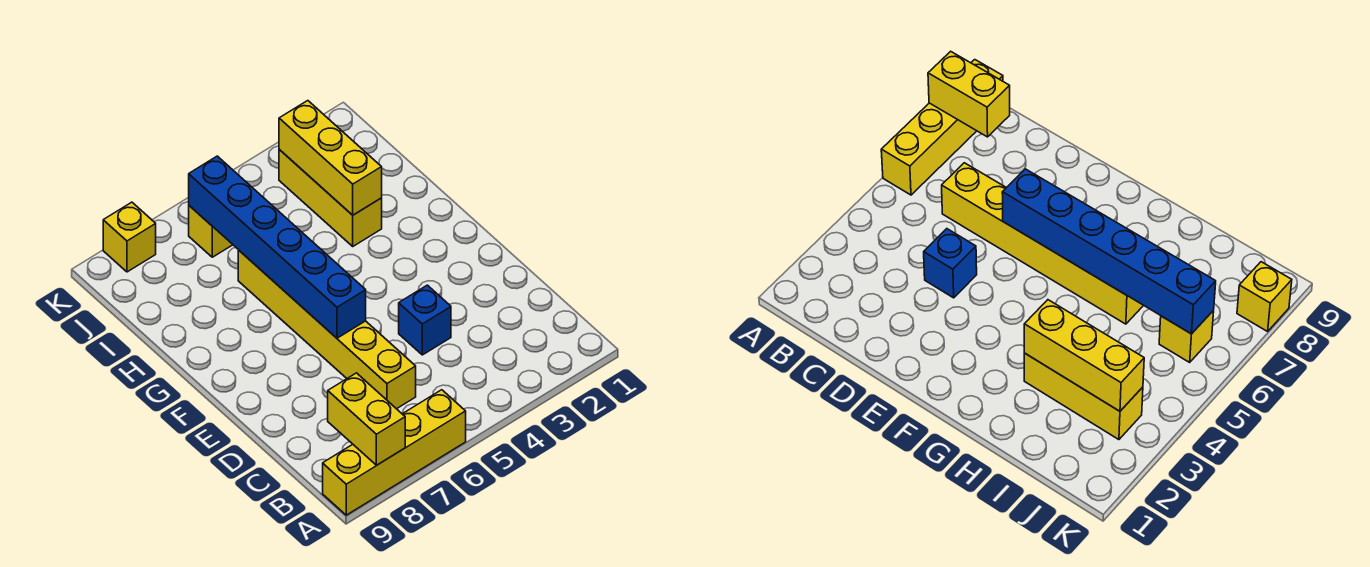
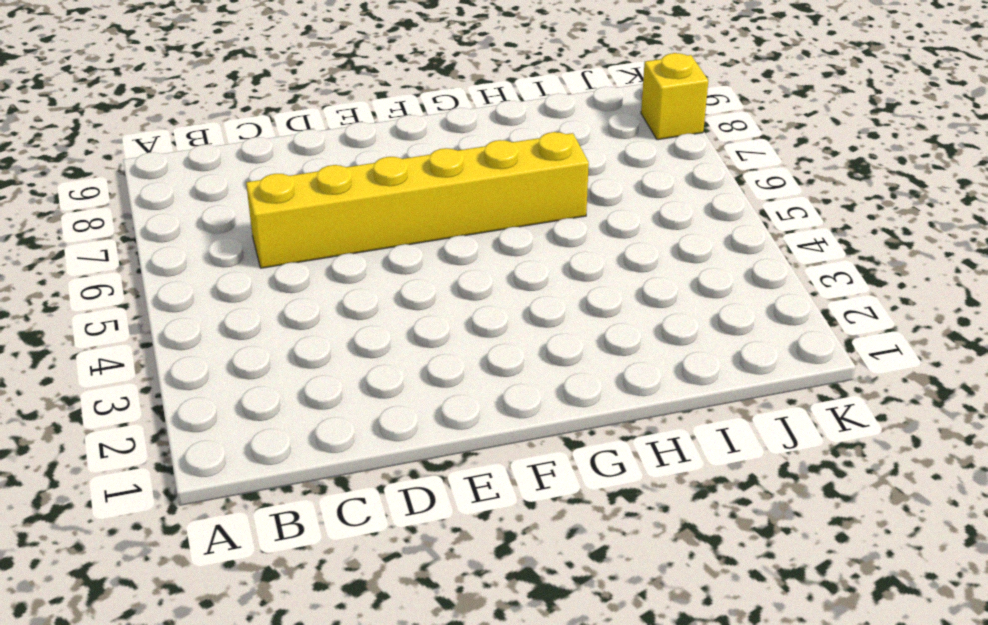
none -> yellow 1x4 brick [323,390,466,515]
none -> blue 1x1 brick [399,285,451,355]

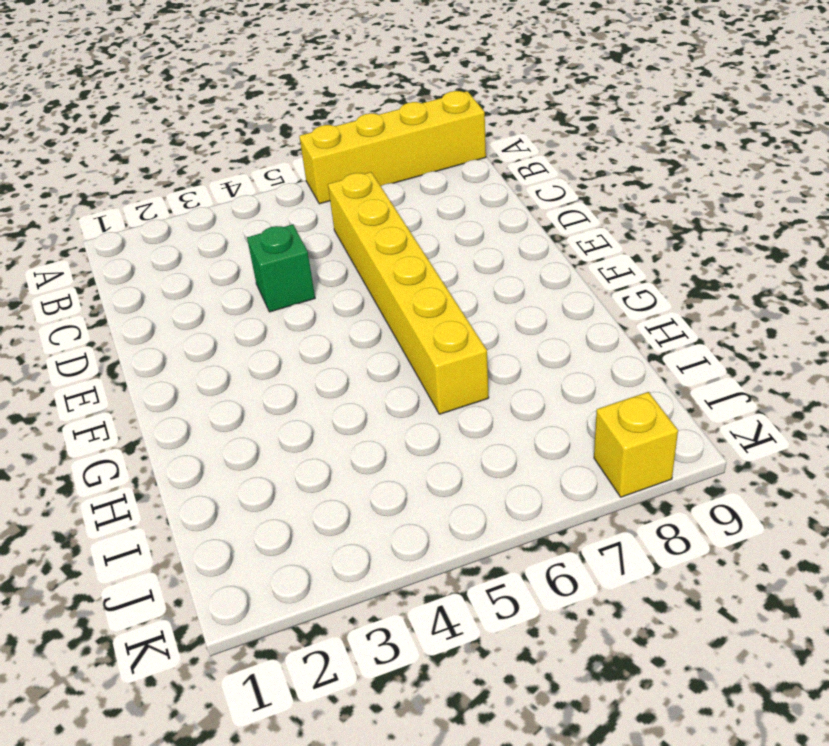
green 1x1 brick [247,225,315,312] -> blue 1x1 brick [399,285,451,355]
none -> yellow 1x3 brick [279,150,382,246]
none -> yellow 1x1 brick [189,206,233,257]

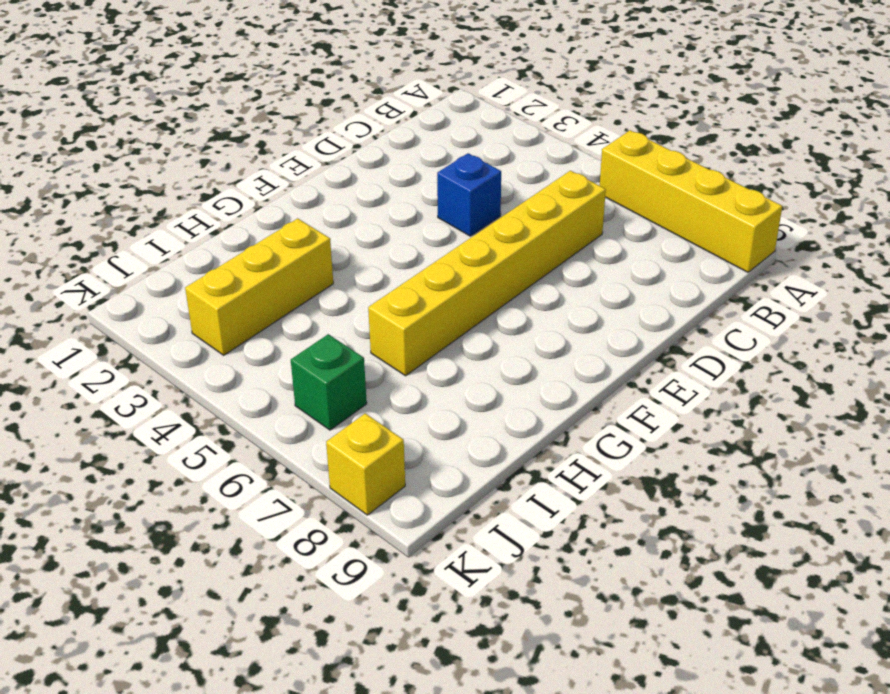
green 1x1 brick [291,334,367,430] -> yellow 1x1 brick [189,206,233,257]
none -> yellow 1x2 brick [328,373,405,465]
none -> blue 1x6 brick [189,156,366,338]

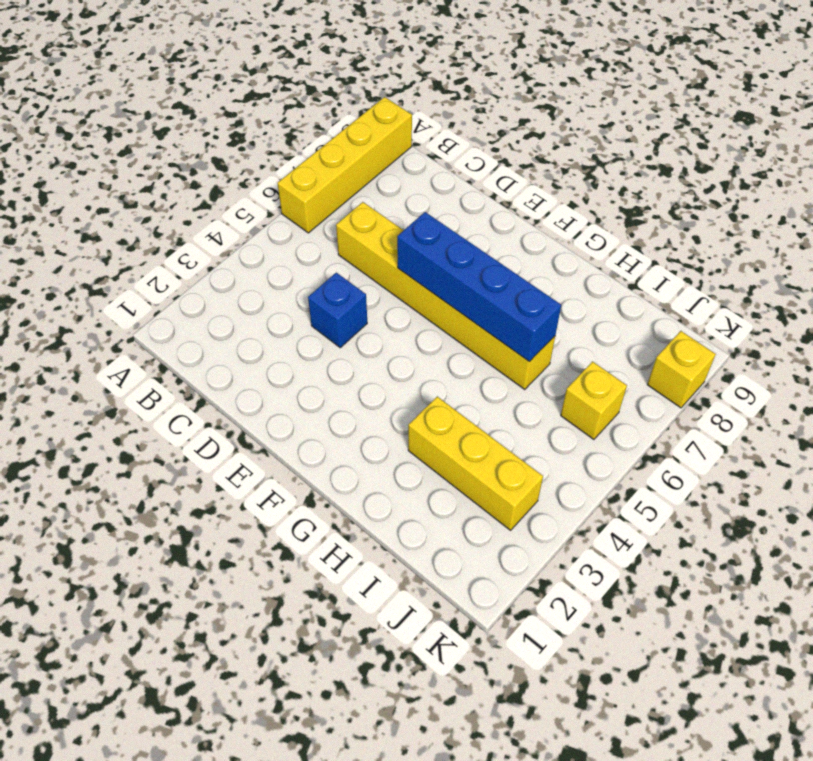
blue 1x4 brick [397,212,561,362] -> blue 1x6 brick [189,156,366,338]
none -> yellow 1x2 brick [328,373,405,465]
none -> yellow 1x3 brick [279,101,382,215]

